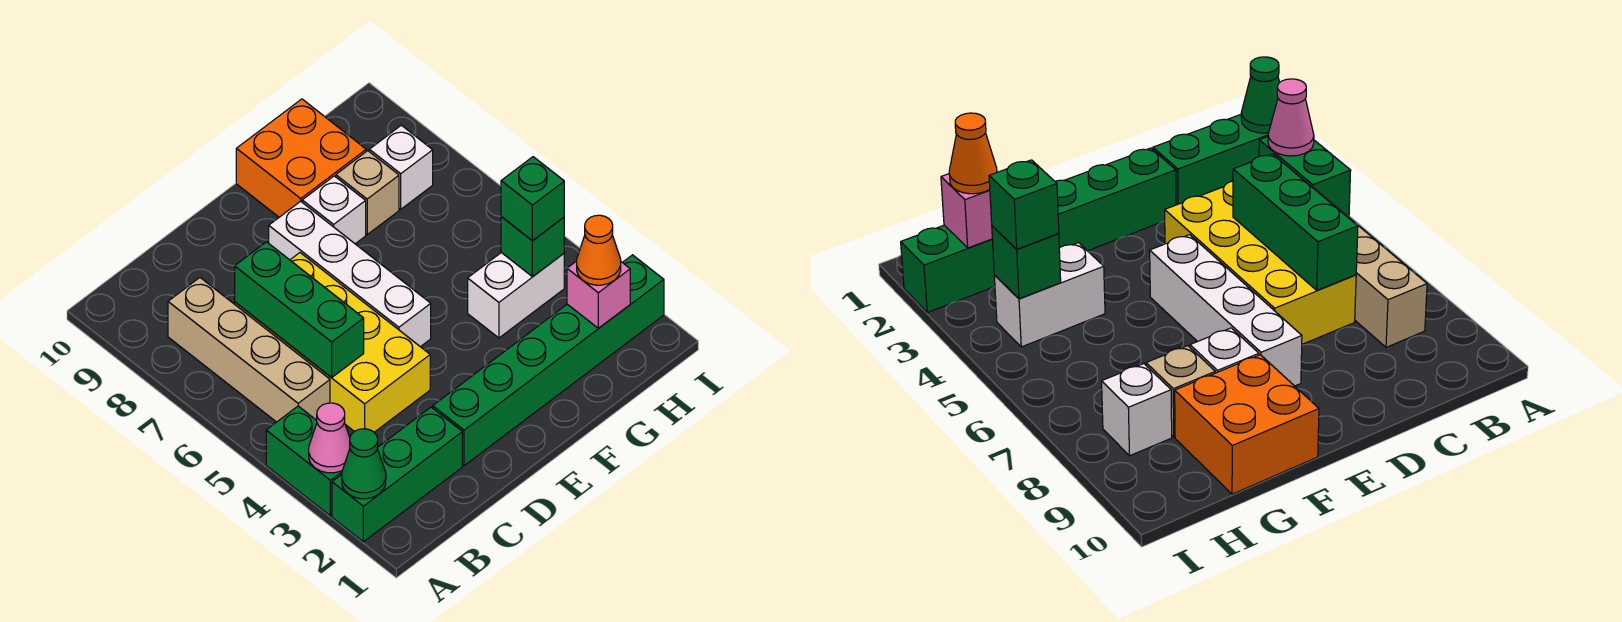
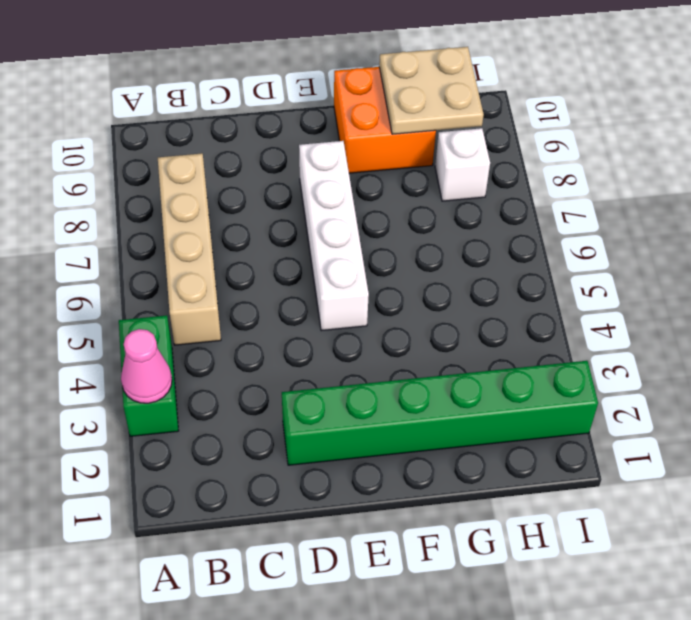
tan 2x2 plate [379,47,484,134] -> none
none -> green 1x3 brick [332,407,462,542]
none -> yellow 2x4 brick [235,253,430,432]
none -> white 1x1 brick [302,176,366,244]

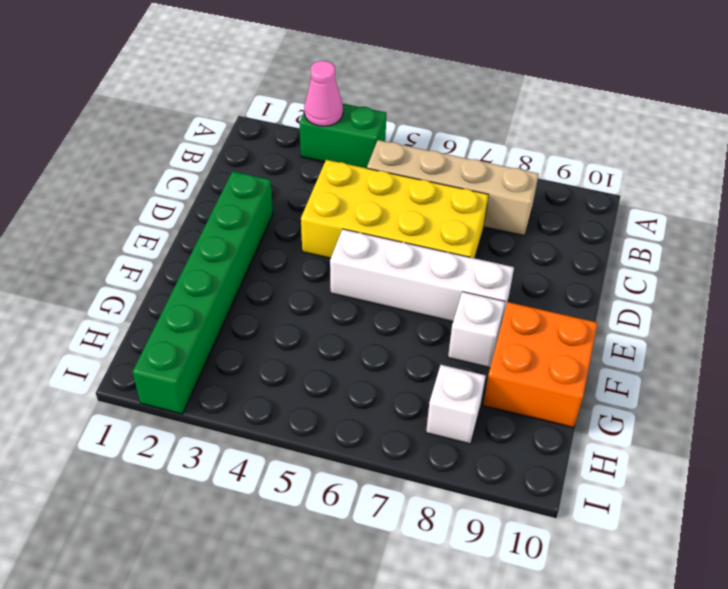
none -> green 1x3 brick [332,407,462,542]
none -> white 1x2 brick [468,253,564,338]
none -> tan 1x1 brick [336,151,399,235]

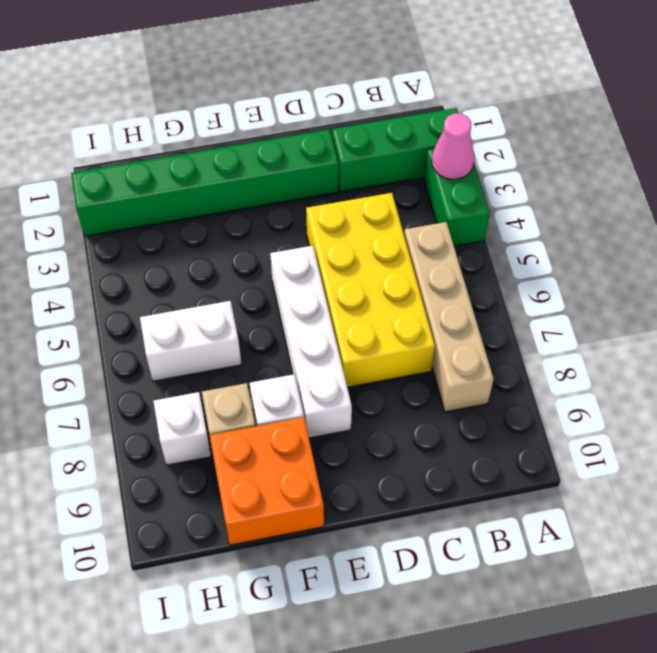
white 1x2 brick [140,301,242,381] -> white 1x2 brick moved to [468,253,564,338]
none -> green 1x1 cone [342,429,386,499]
none -> green 1x3 brick [235,242,364,378]
none -> pink 1x1 brick [567,261,630,328]

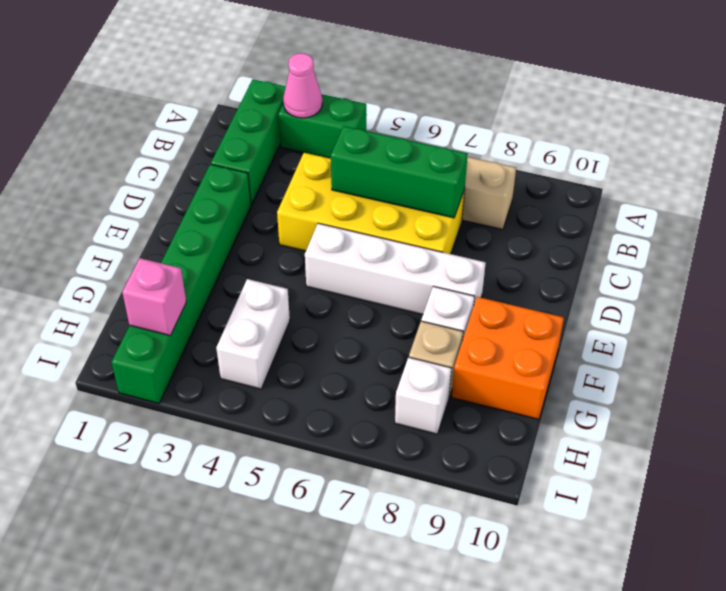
none -> green 1x1 cone [342,429,386,499]
none -> green 1x1 brick [501,217,564,277]
none -> orange 1x1 cone [577,215,621,285]

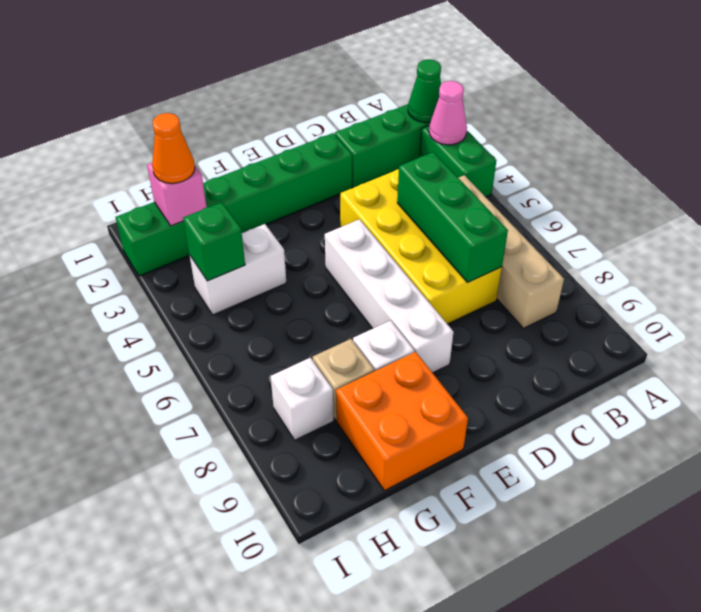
none -> green 1x1 brick [501,157,564,241]

